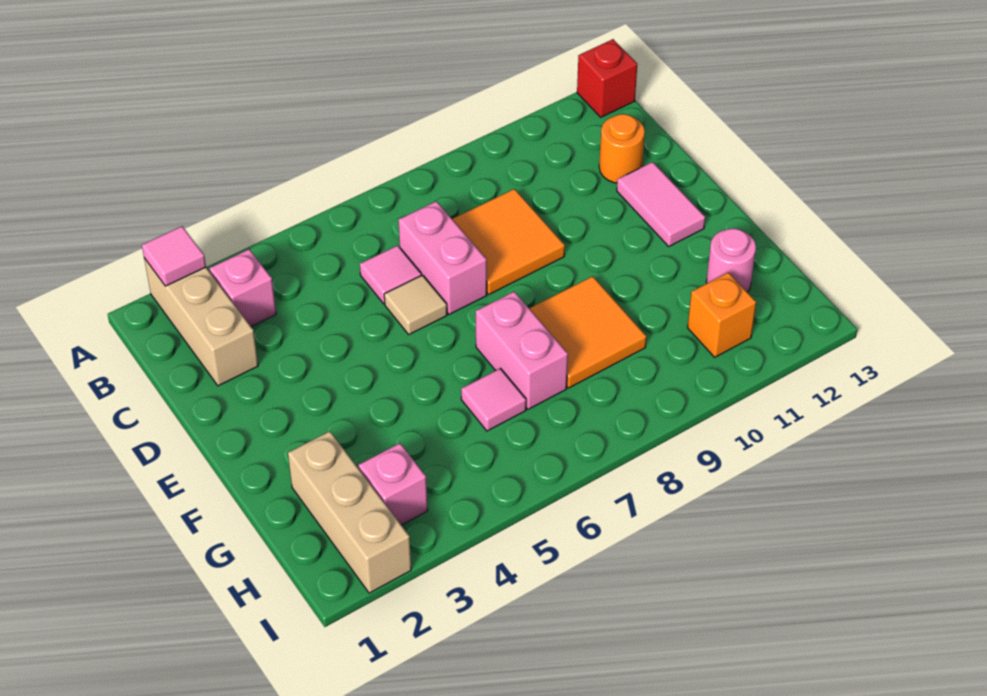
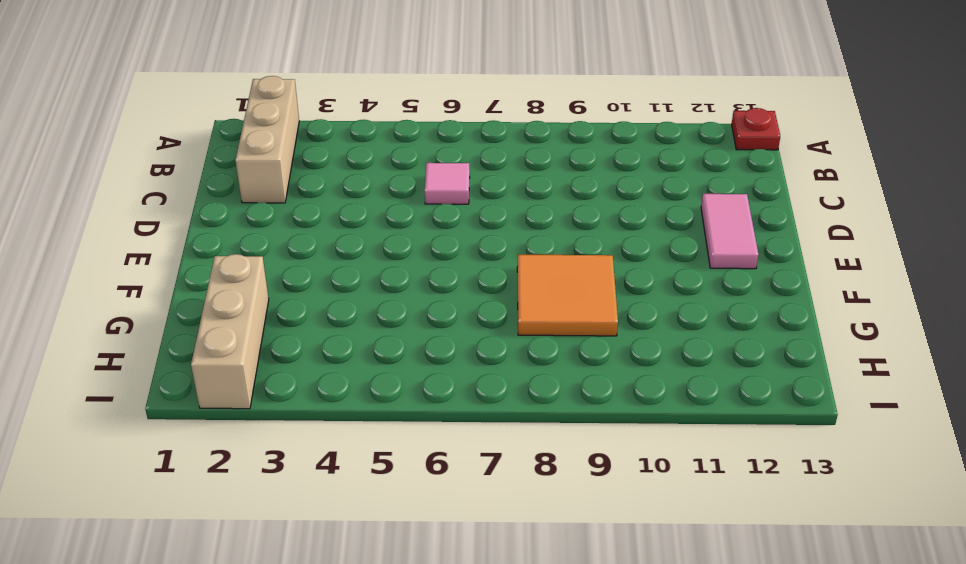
red 1x1 plate [732,108,780,150] -> red 1x1 brick [577,39,637,117]
none -> pink 1x1 brick [209,249,276,327]
none -> pink 1x2 brick [399,201,487,314]
none -> orange 2x2 tile [452,189,565,294]

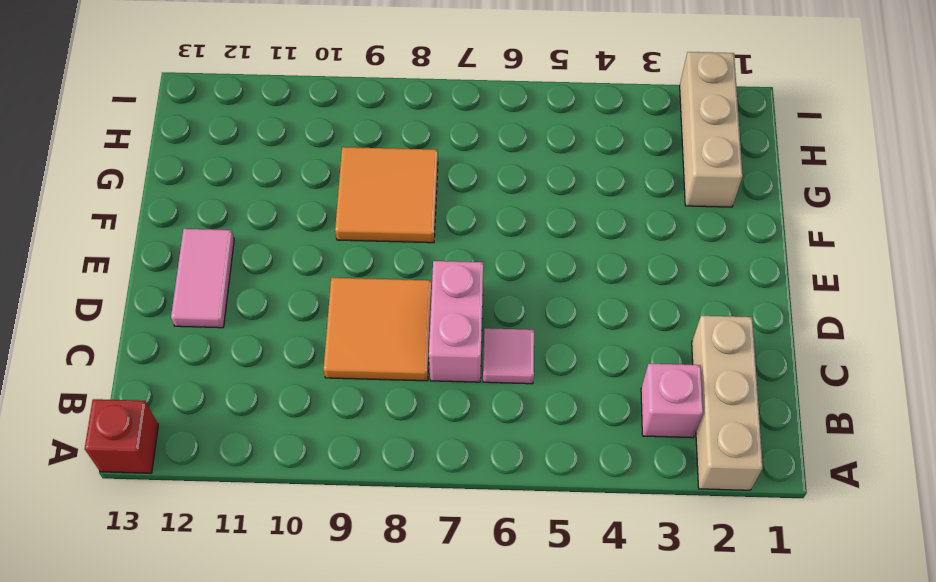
none -> orange 1x1 round brick [599,114,645,183]
none -> tan 1x1 tile [384,275,447,334]
none -> pink 1x2 brick [476,292,568,409]

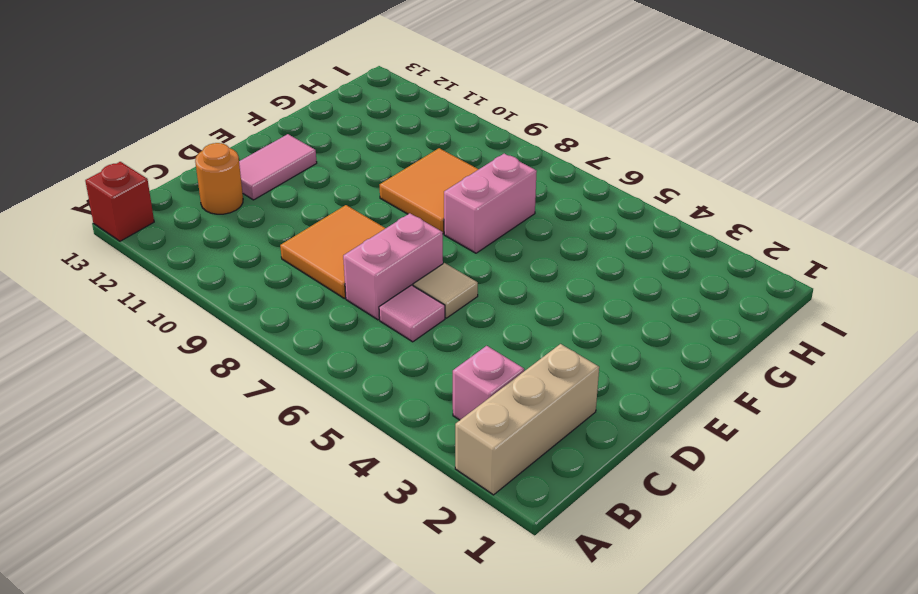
none -> tan 1x3 brick [288,431,411,593]
none -> pink 1x1 tile [461,368,526,431]
none -> pink 1x1 round brick [706,229,756,292]

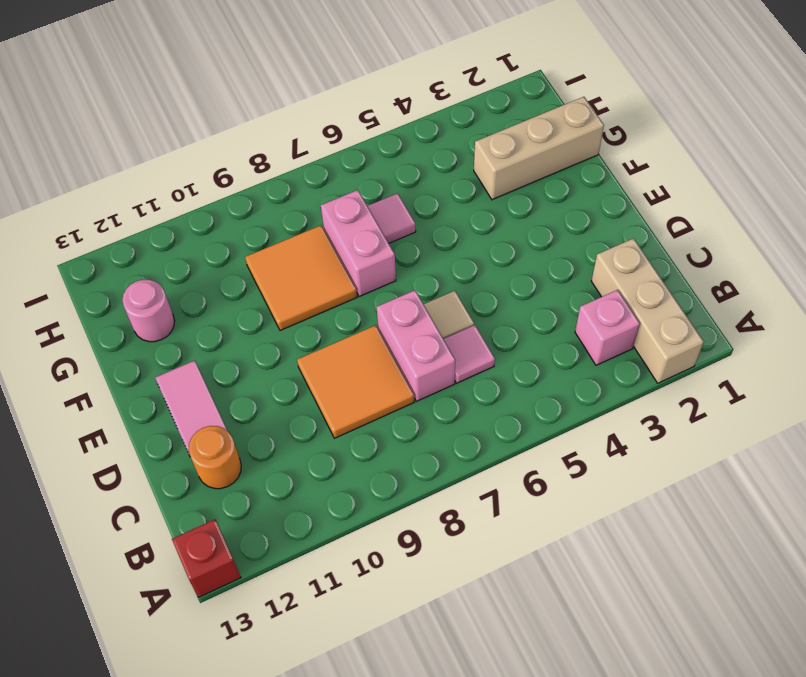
tan 1x3 brick [474,97,604,200] -> tan 1x3 brick turned to [288,431,411,593]
none -> pink 1x1 brick [358,443,428,525]
none -> orange 1x1 brick [688,272,756,357]
none -> pink 1x1 tile [142,226,206,286]

